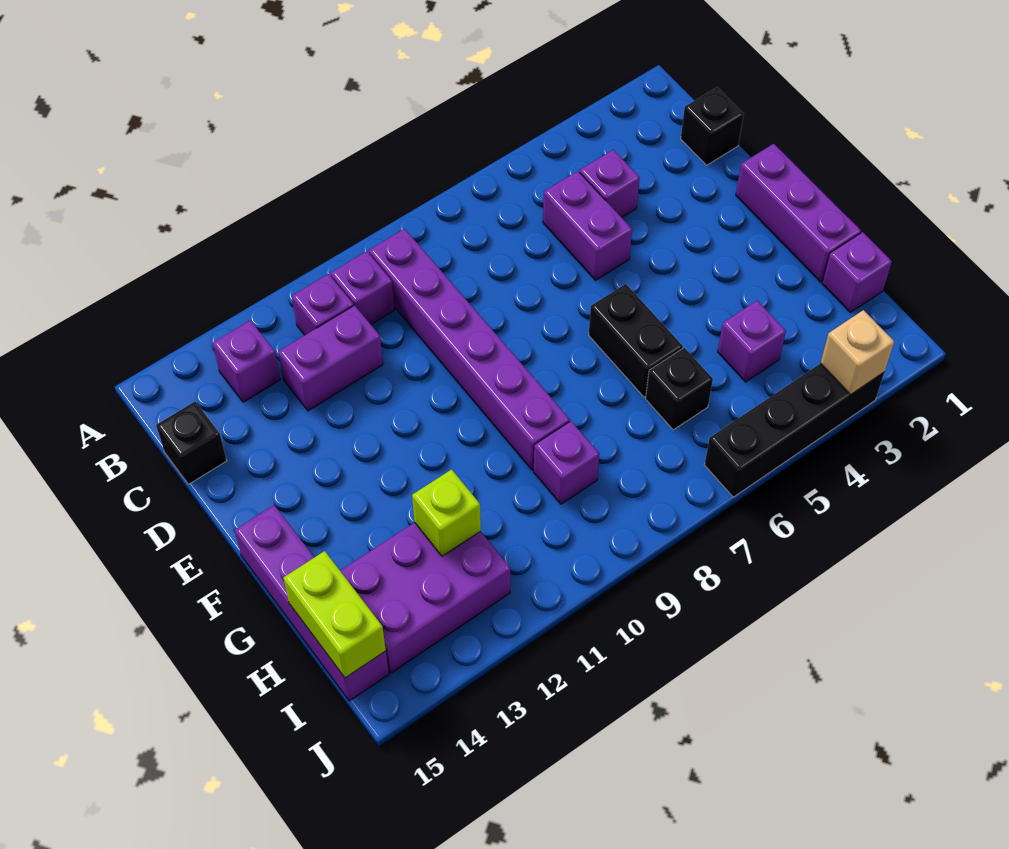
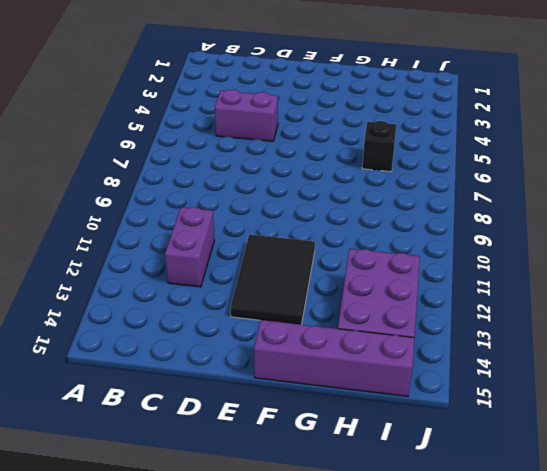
black 2x3 tile [231,235,315,324] -> none
none -> purple 1x6 brick [369,229,570,470]
none -> purple 1x1 brick [331,251,395,325]
none -> purple 1x1 brick [292,274,354,335]

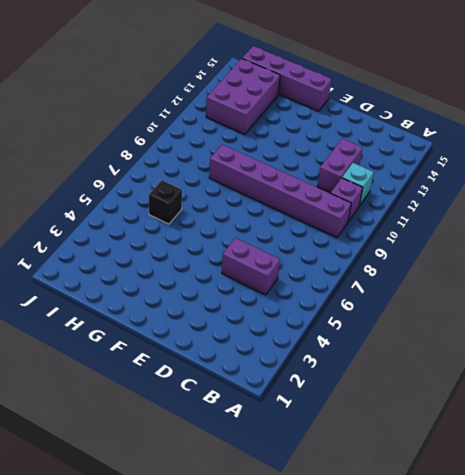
cyan 1x1 brick [342,163,374,206] -> purple 1x1 brick [292,274,354,335]
none -> purple 1x1 brick [213,320,280,402]
none -> black 1x1 brick [681,87,744,165]
none -> purple 1x1 brick [580,150,640,217]

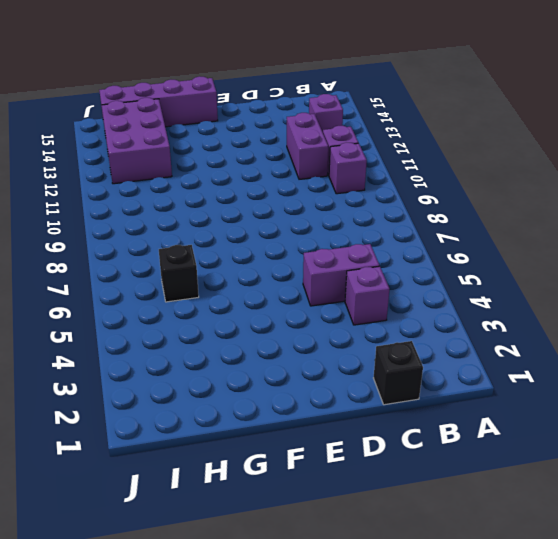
none -> purple 1x6 brick [369,229,570,470]
none -> black 1x1 brick [156,402,227,484]
none -> purple 1x3 brick [736,144,861,282]

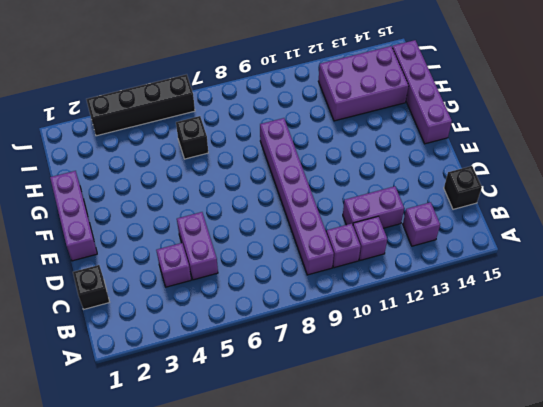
none -> black 1x2 brick [589,284,683,397]
none -> purple 1x1 brick [822,232,892,313]
none -> purple 1x1 brick [718,301,786,382]

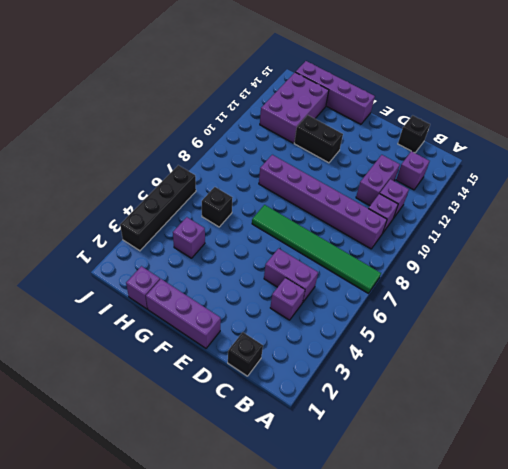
green 1x6 tile [252,205,381,293] -> none
black 1x2 brick [294,115,343,163] -> black 1x2 brick moved to [589,284,683,397]
none -> purple 1x1 brick [534,421,599,504]
none -> lime 1x1 brick [412,469,481,556]
none -> lime 1x2 brick [283,551,386,678]

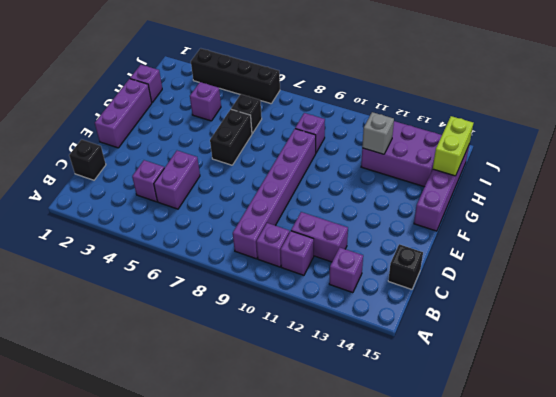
grey 1x1 brick [362,112,394,154] -> lime 1x1 brick [412,469,481,556]
none -> tan 1x1 brick [821,310,894,395]

